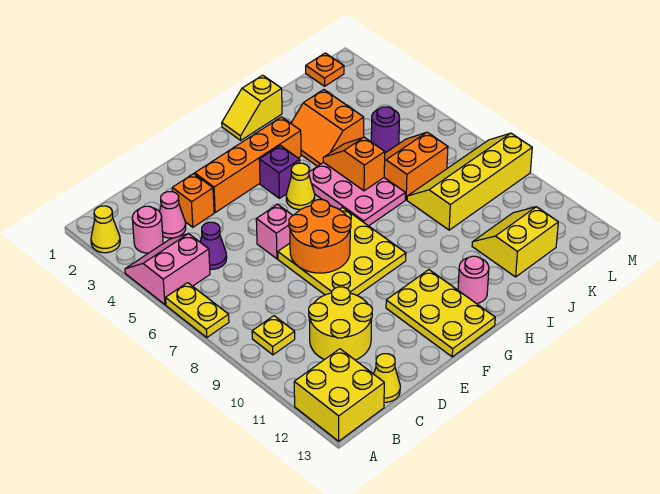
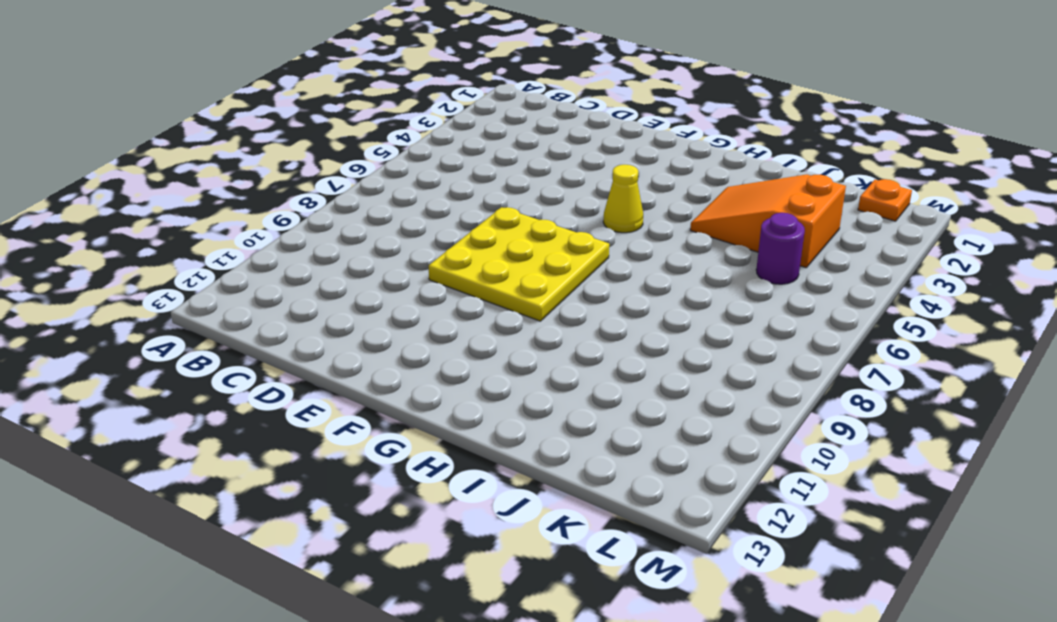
orange 2x3 slope [690,175,846,268] -> orange 2x2 slope [291,90,364,166]
none -> yellow 1x1 cone [91,206,120,253]
none -> pink 2x2 slope [125,233,210,305]
none -> yellow 1x2 plate [166,283,229,337]

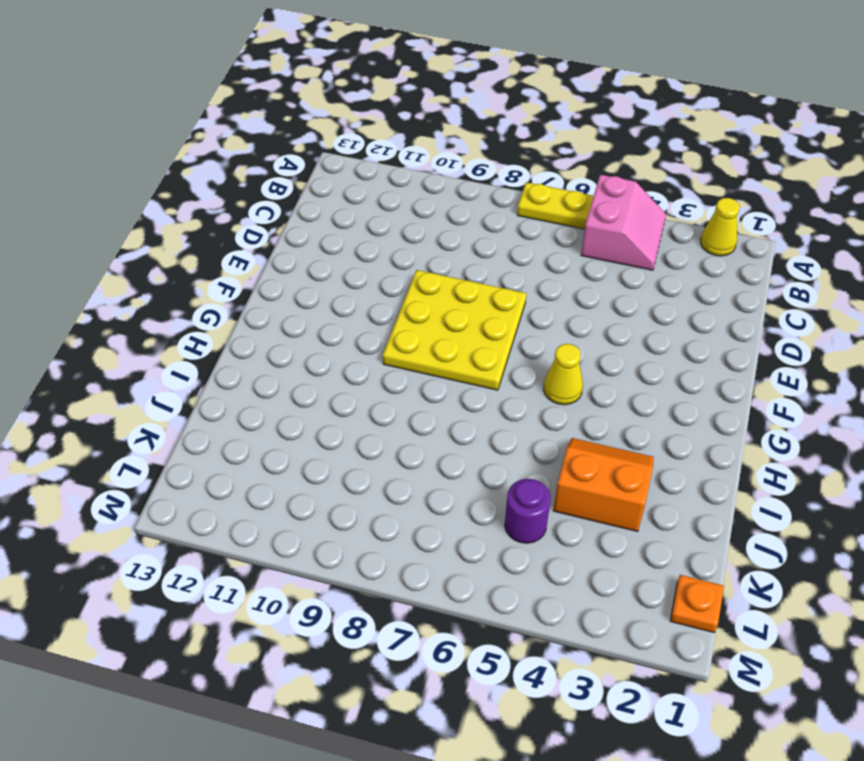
none -> yellow 2x2 brick [294,349,384,441]
none -> pink 1x1 round brick [132,206,163,253]
none -> yellow 1x1 plate [252,316,295,355]

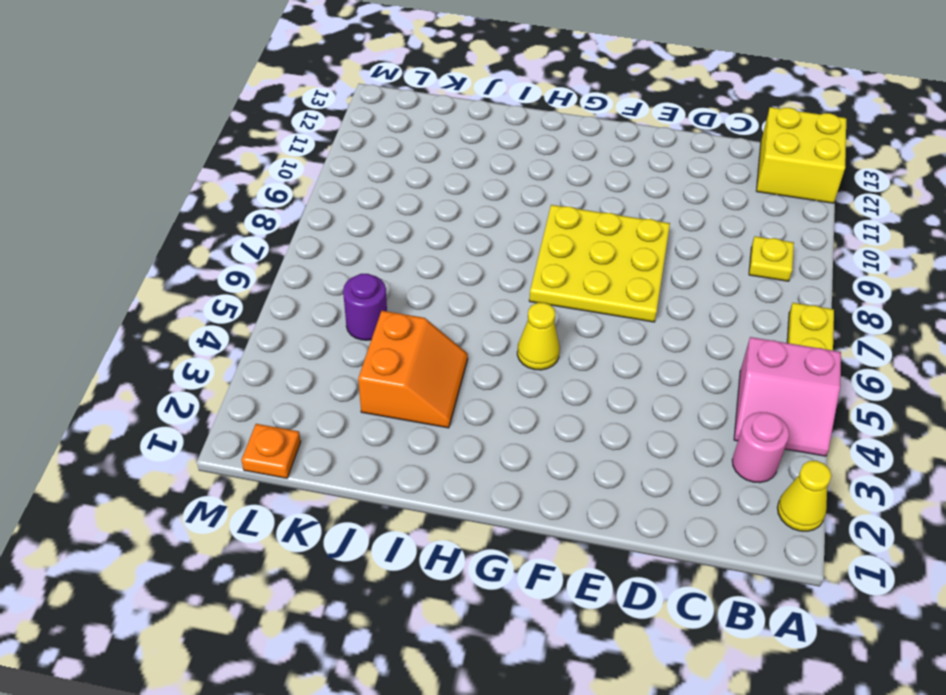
none -> pink 1x1 cone [160,192,186,238]
none -> purple 1x1 cone [200,222,227,269]
none -> yellow 2x2 round brick [309,287,372,360]

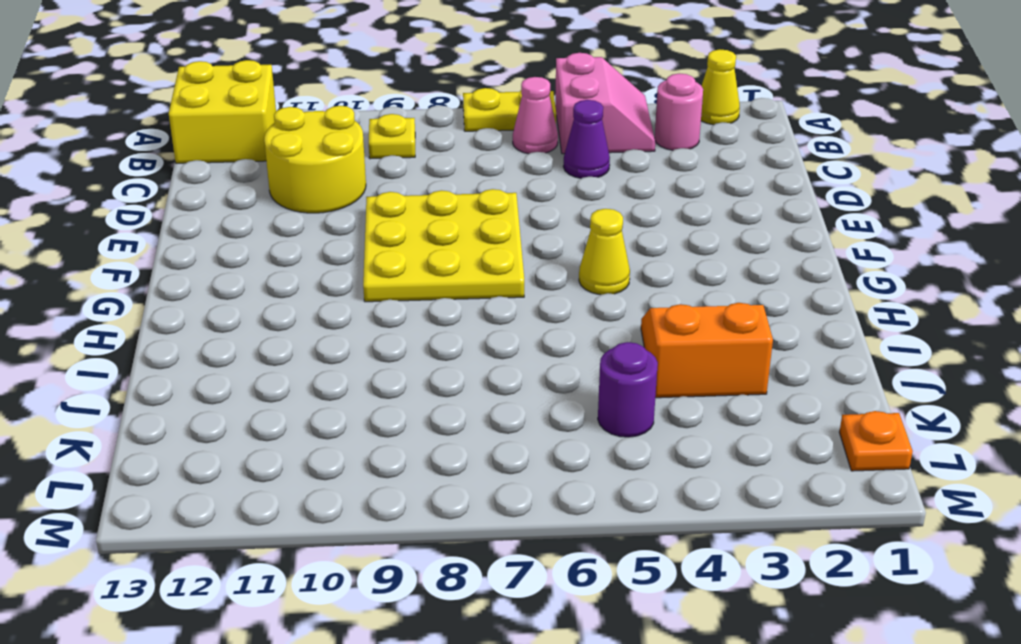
pink 1x1 cone [513,77,558,154] -> pink 1x1 cone moved to [160,192,186,238]
none -> yellow 1x1 cone [374,354,400,402]
none -> orange 1x1 brick [172,174,214,227]
none -> orange 1x4 brick [195,117,301,212]

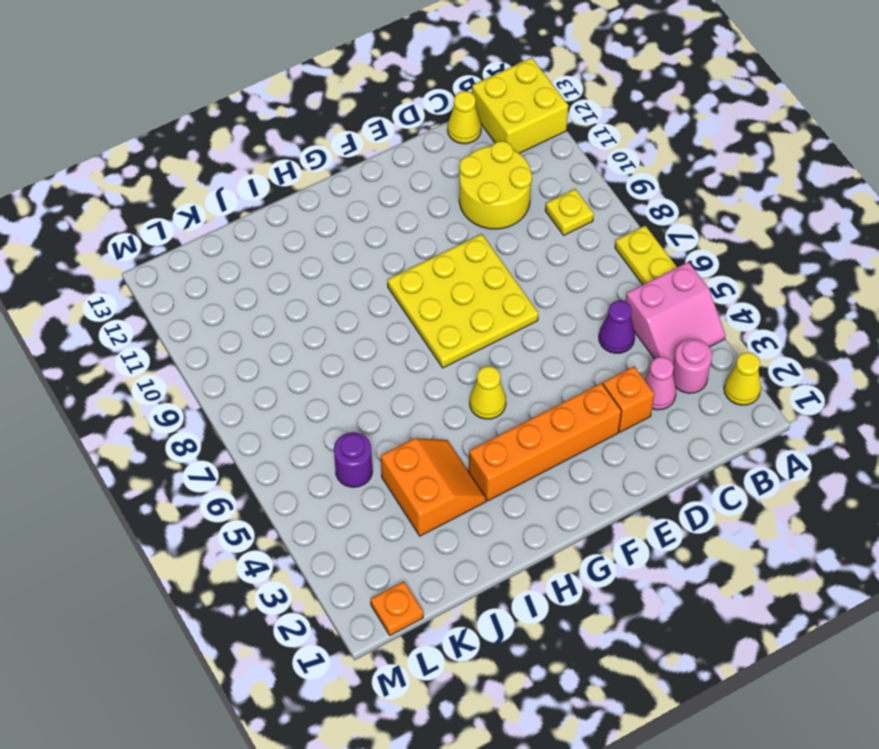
none -> pink 1x1 brick [256,204,293,259]
none -> yellow 2x3 plate [386,270,495,357]
none -> purple 1x1 brick [259,146,300,198]

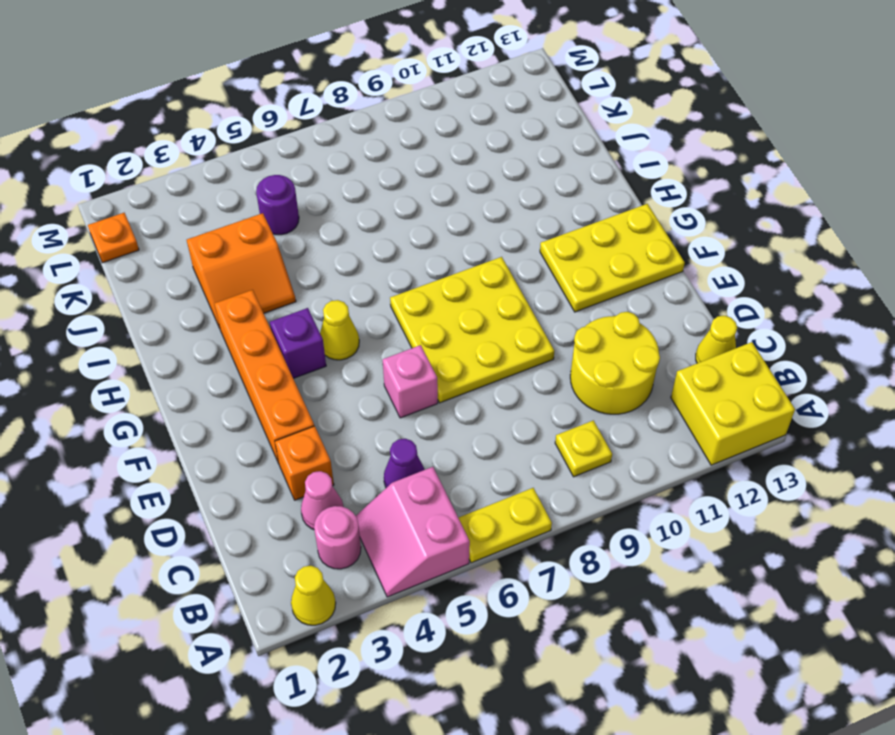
none -> yellow 1x2 slope [222,75,282,140]
none -> pink 2x3 plate [309,162,405,226]
none -> pink 1x1 round brick [458,256,489,304]

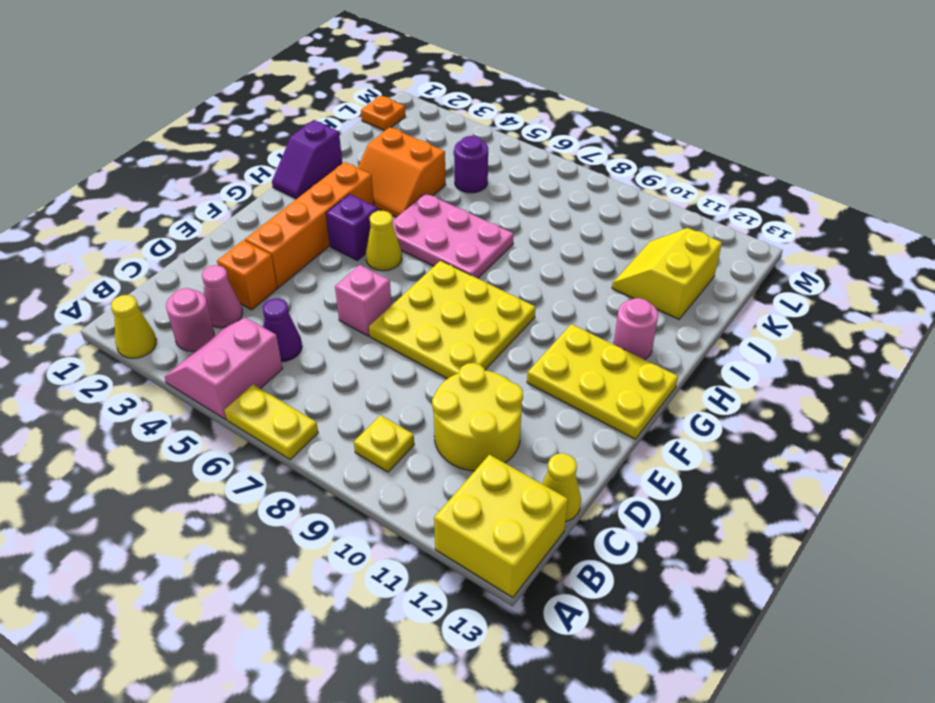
purple 1x2 slope [272,120,342,199] -> yellow 1x2 slope [222,75,282,140]
none -> orange 2x2 slope [384,132,448,200]
none -> yellow 2x4 slope [407,133,532,230]
none -> orange 2x2 round brick [289,200,351,273]

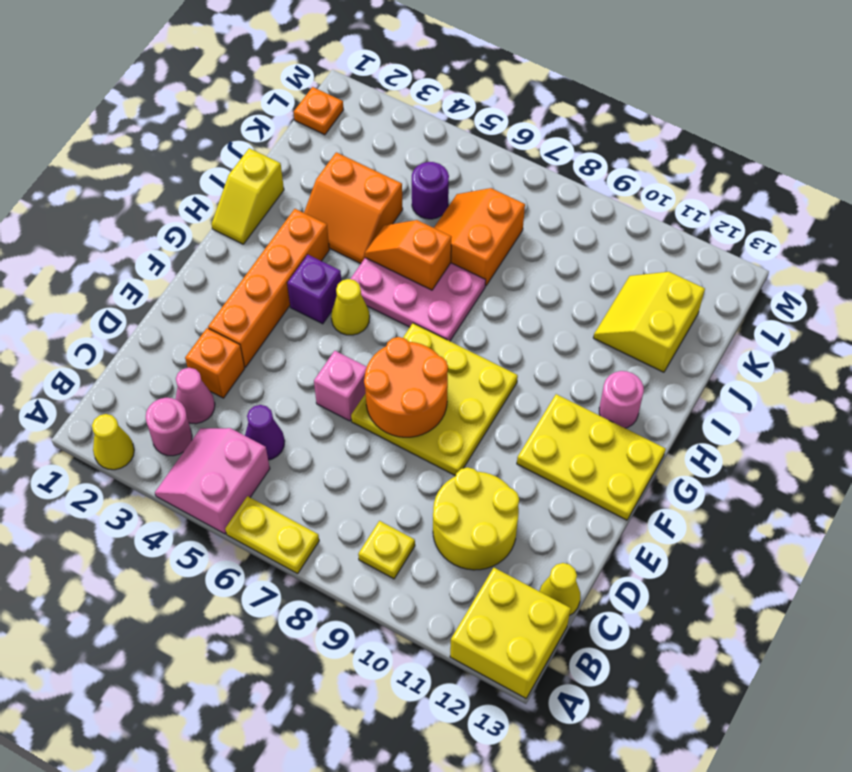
none -> yellow 2x4 slope [407,133,532,230]

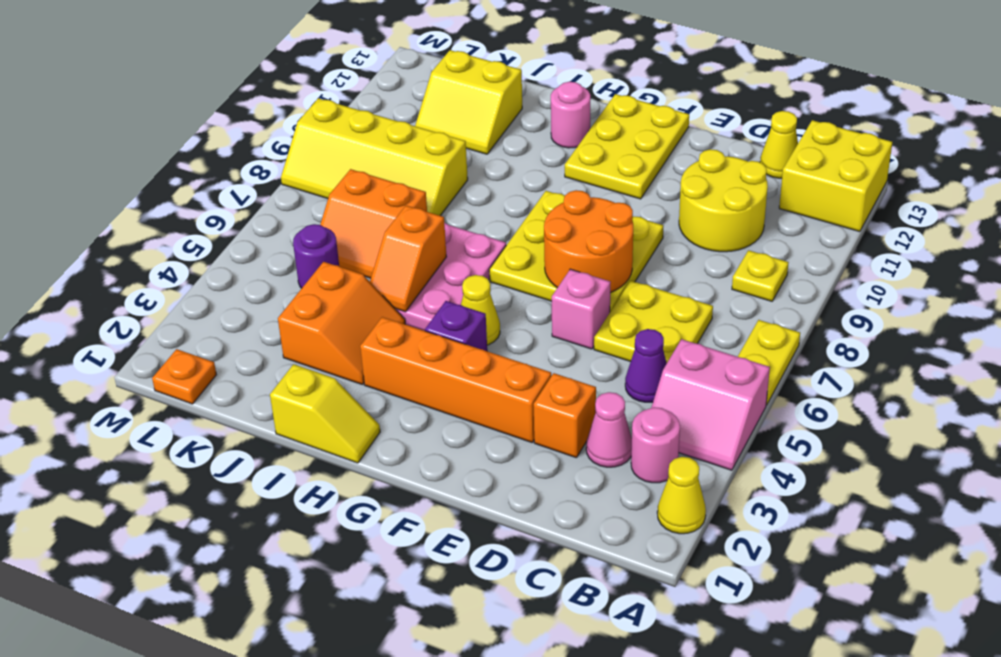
yellow 2x2 plate [594,281,713,363] -> none

